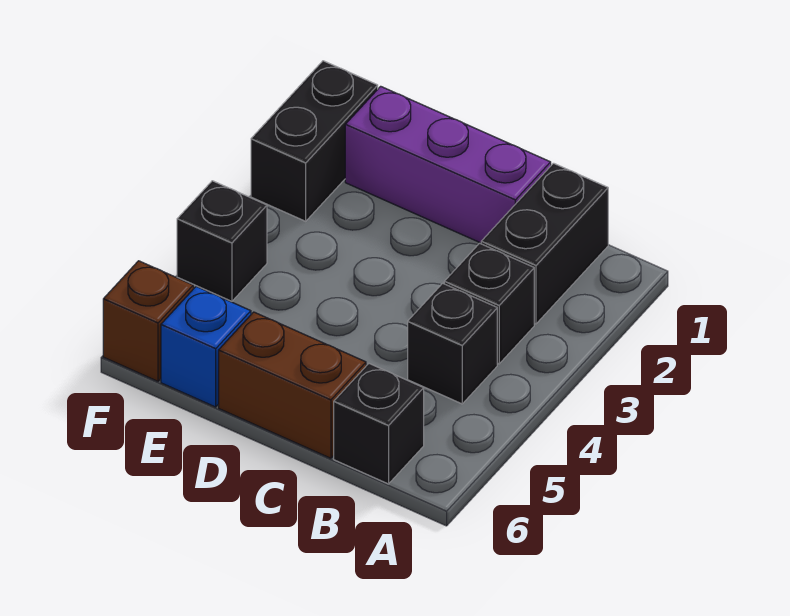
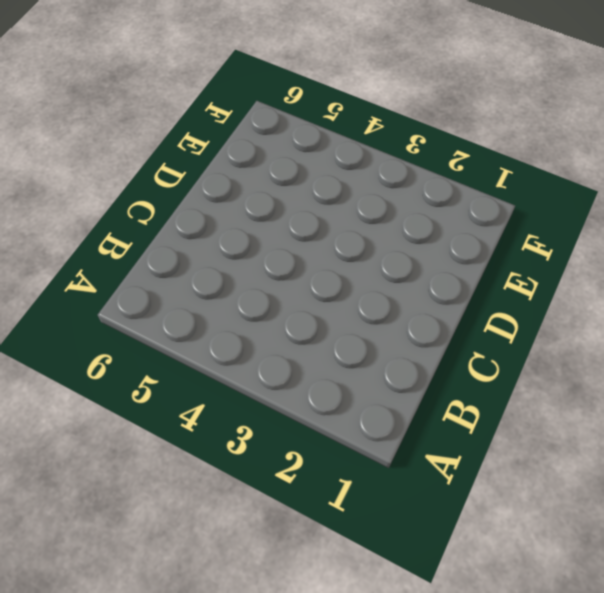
none -> black 1x2 brick [481,163,608,324]
none -> black 1x1 brick [444,243,534,364]

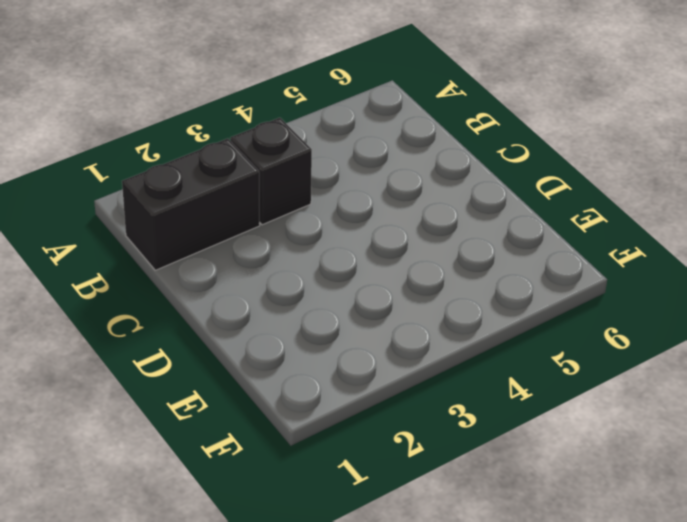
none -> black 1x1 brick [408,283,497,404]
none -> black 1x1 brick [334,364,424,484]

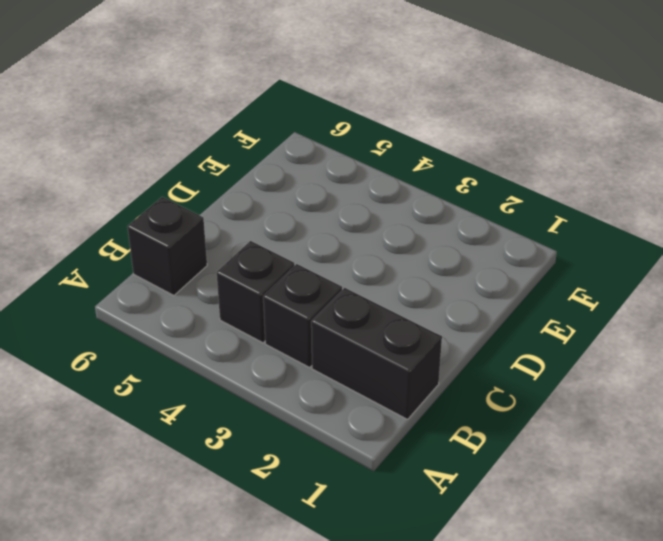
none -> purple 1x3 brick [345,86,551,243]
none -> brown 1x2 brick [219,312,366,458]

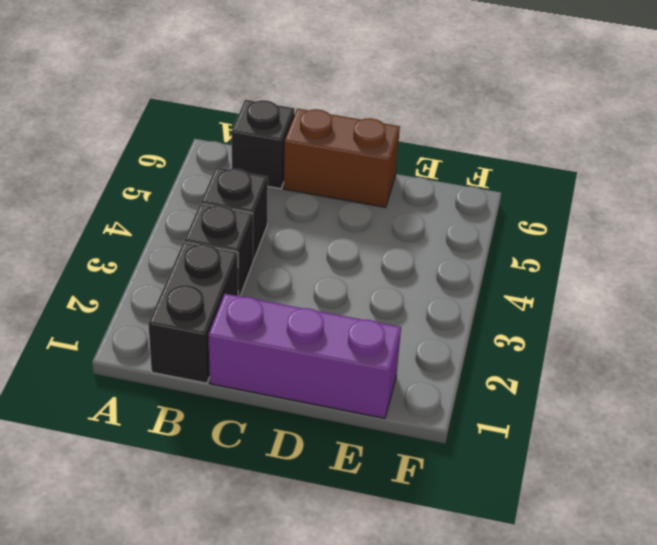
none -> blue 1x1 brick [161,287,251,407]
none -> black 1x2 brick [251,61,378,221]

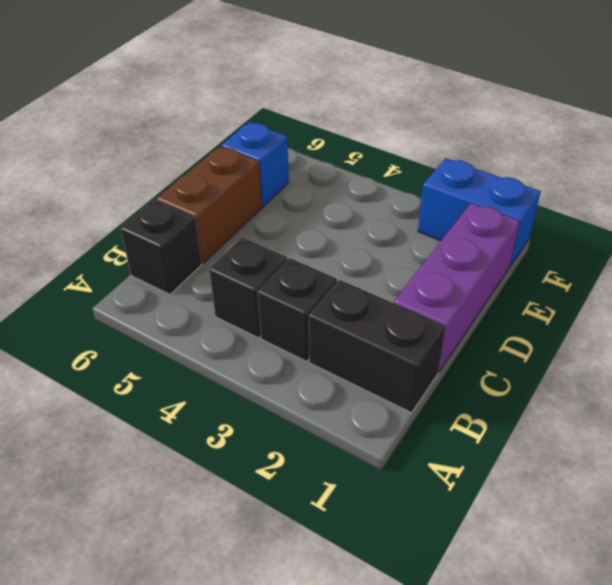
blue 1x2 brick [418,158,541,267] -> black 1x2 brick [251,61,378,221]
none -> black 1x1 brick [177,181,267,301]
none -> brown 1x1 brick [103,261,193,381]

